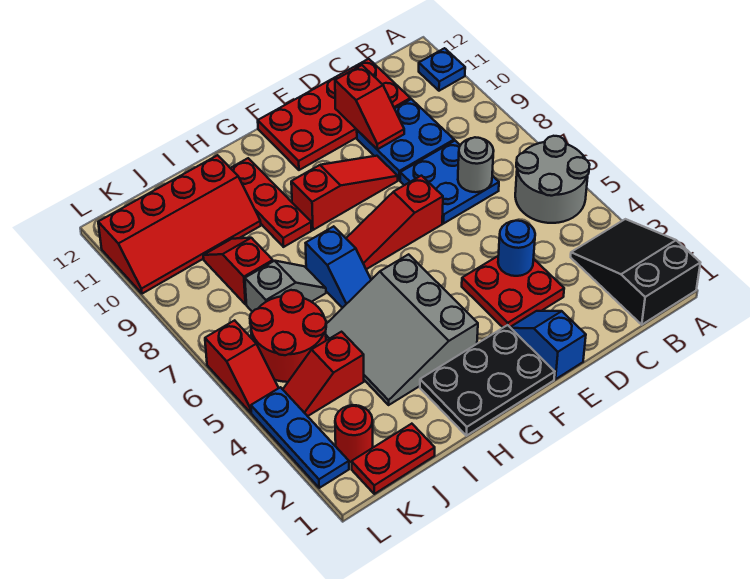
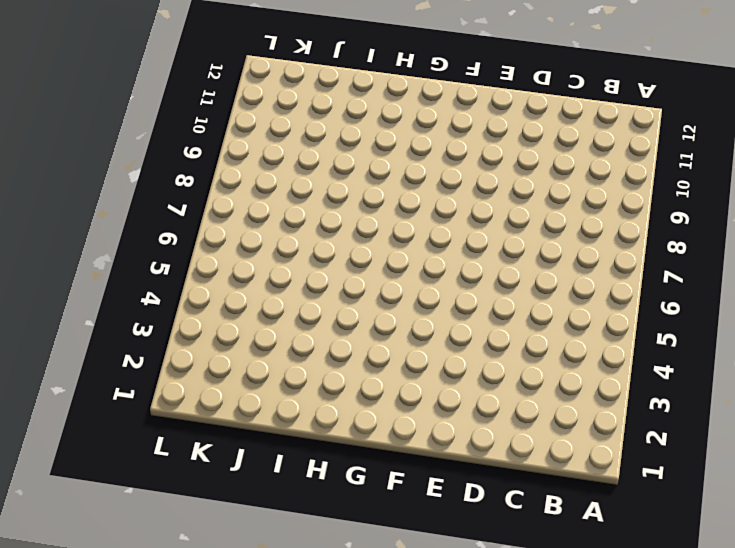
none -> black 2x3 slope [571,219,700,325]
none -> grey 2x2 round brick [515,136,590,223]
none -> blue 1x1 plate [419,48,465,91]

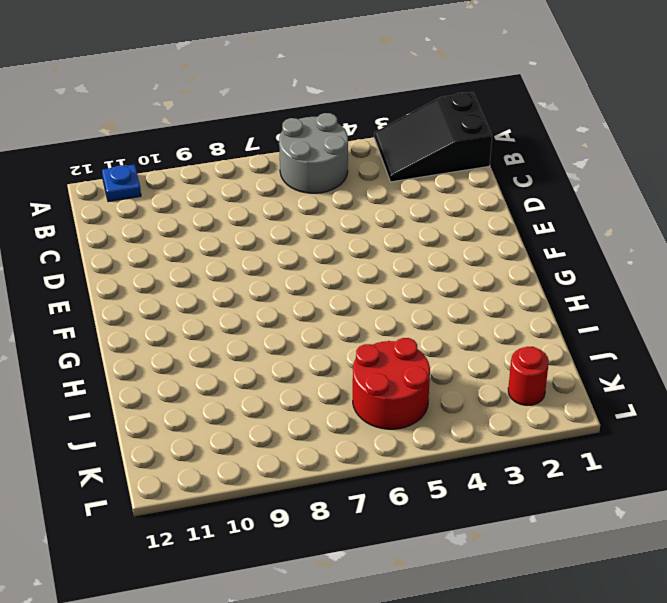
none -> blue 2x2 plate [400,141,499,223]
none -> blue 2x2 plate [357,99,454,180]
none -> red 2x4 plate [258,59,410,170]

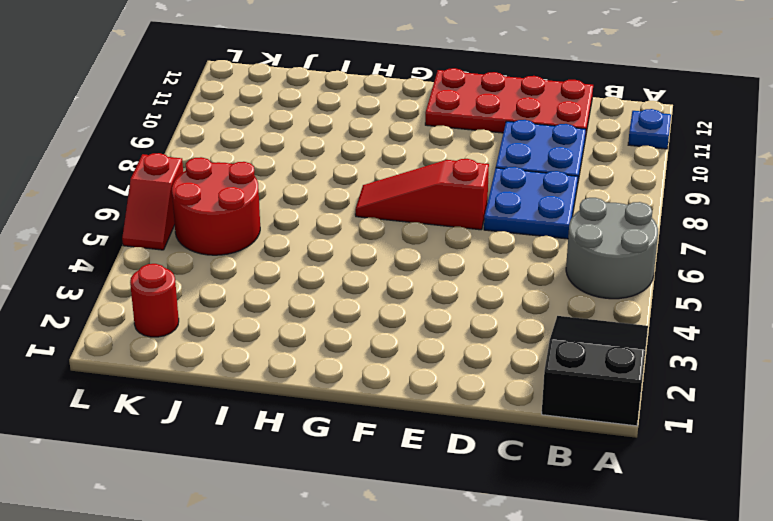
none -> red 2x2 plate [462,256,564,327]
none -> blue 1x2 slope [510,311,586,379]
none -> red 1x3 slope [291,156,398,230]

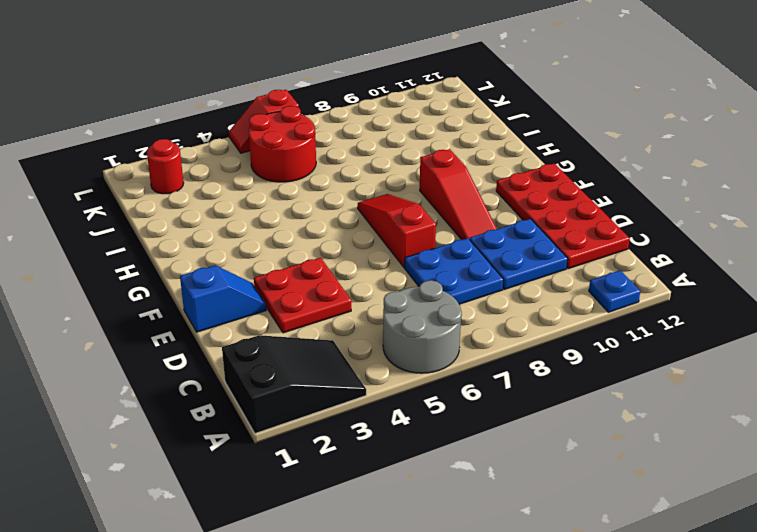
none -> black 2x3 plate [420,325,555,436]
none -> grey 3x3 slope [326,254,478,405]
none -> blue 1x2 slope [306,226,371,308]

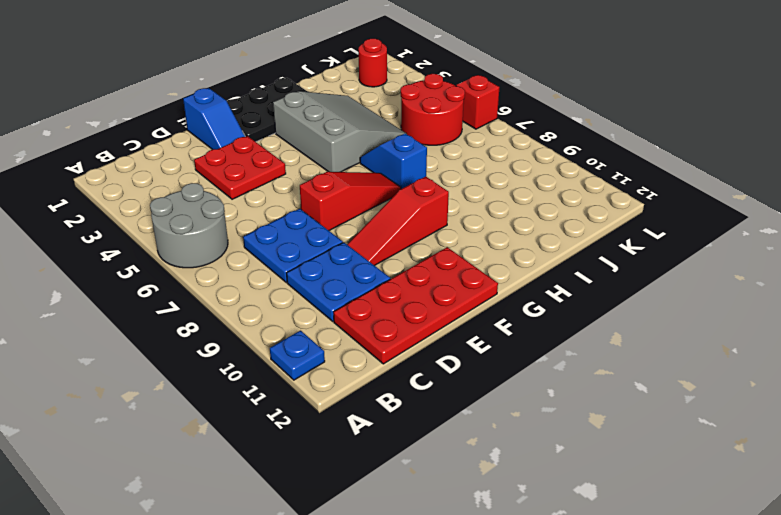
none -> black 2x3 slope [571,219,700,325]
none -> red 1x3 plate [231,158,311,247]
none -> grey 1x2 slope [245,261,326,312]

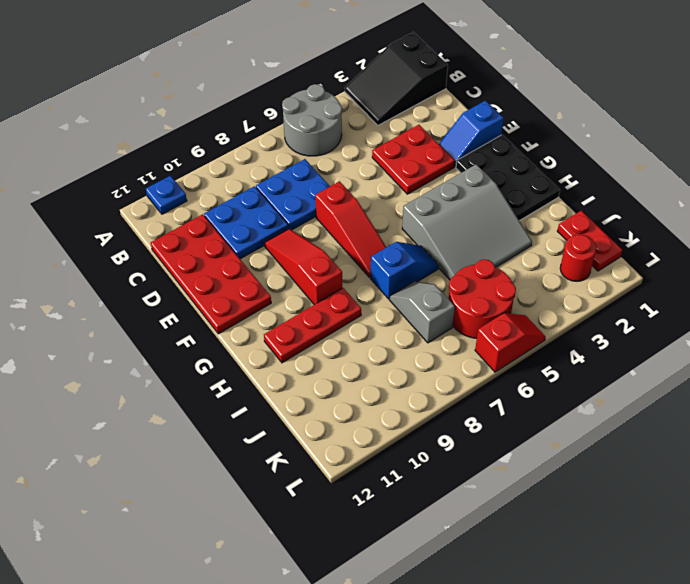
none -> red 2x4 slope [98,155,261,294]
none -> red 1x2 slope [283,332,364,416]
none -> red 1x2 slope [203,238,273,304]

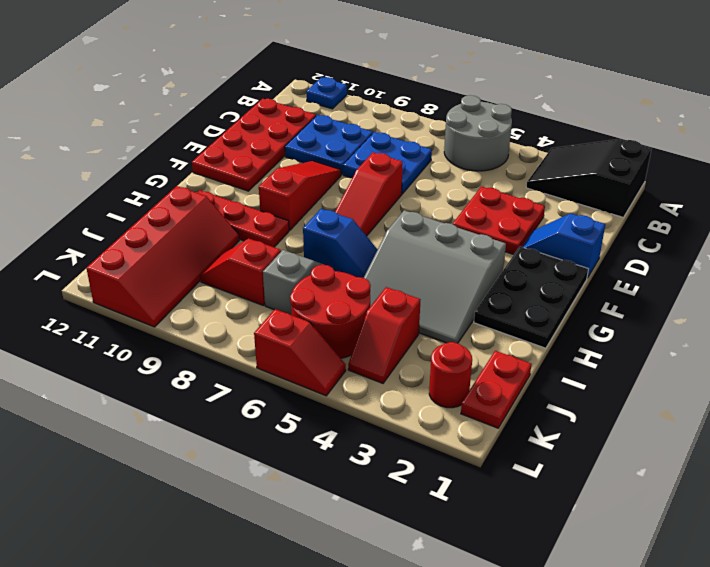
none -> blue 1x3 plate [251,387,349,488]
none -> grey 1x1 round brick [458,137,494,192]
none -> blue 1x1 round brick [498,221,535,276]

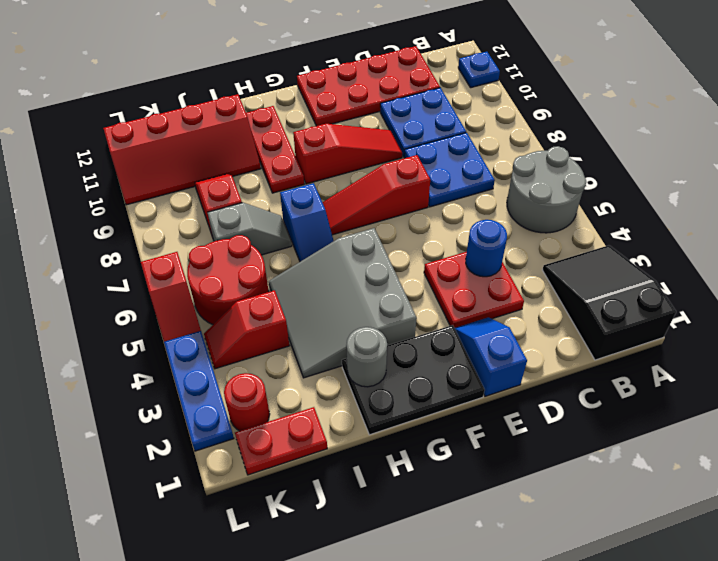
grey 1x1 round brick [347,327,387,387] -> grey 1x1 round brick moved to [458,137,494,192]
none -> red 1x2 slope [335,65,404,149]

